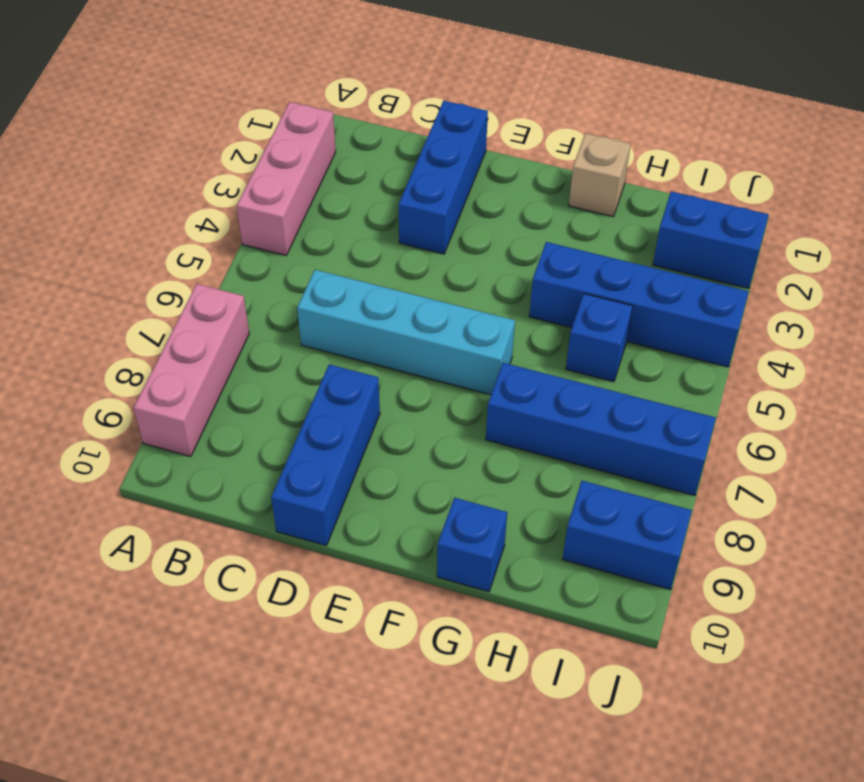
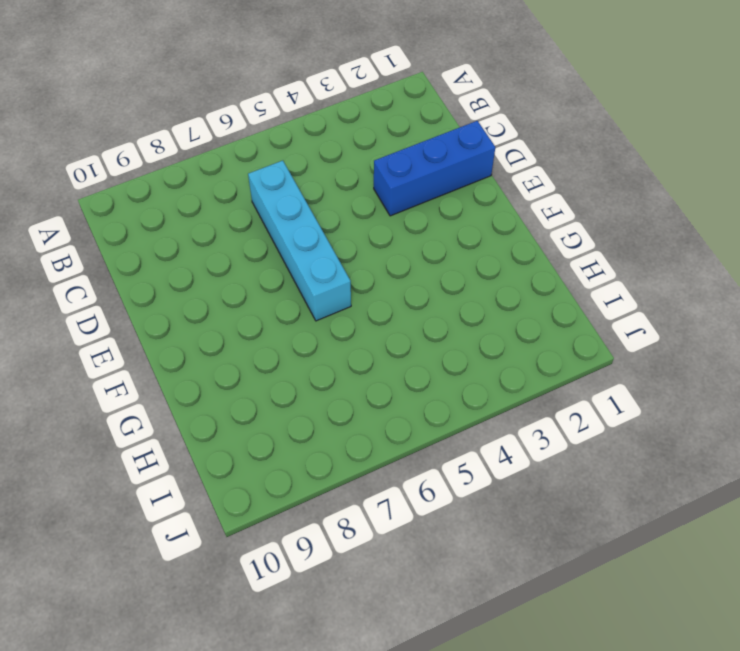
none -> pink 1x3 brick [237,102,336,255]
none -> pink 1x3 brick [134,284,249,457]
none -> blue 1x3 brick [271,364,380,546]

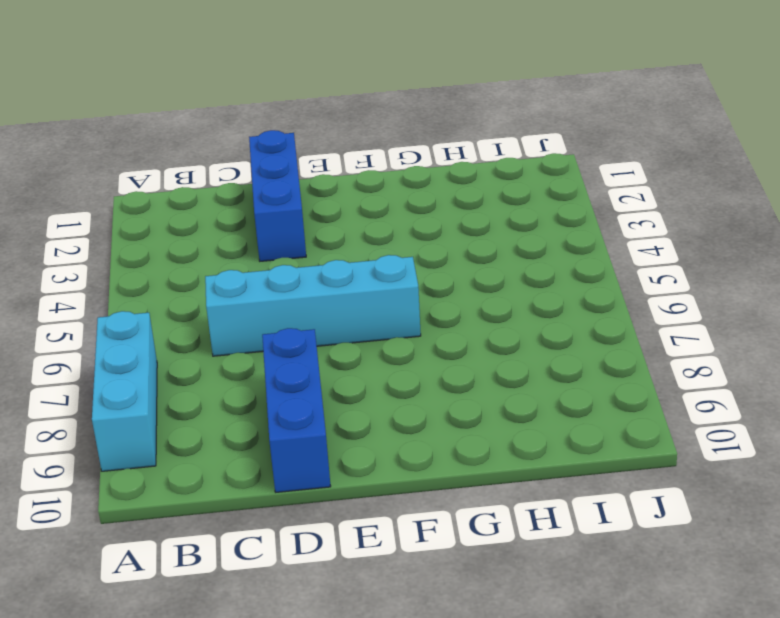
cyan 1x3 brick [92,311,157,471] -> pink 1x3 brick [134,284,249,457]
none -> pink 1x3 brick [237,102,336,255]
none -> tan 1x1 brick [569,133,631,217]
none -> blue 1x4 brick [529,242,749,367]

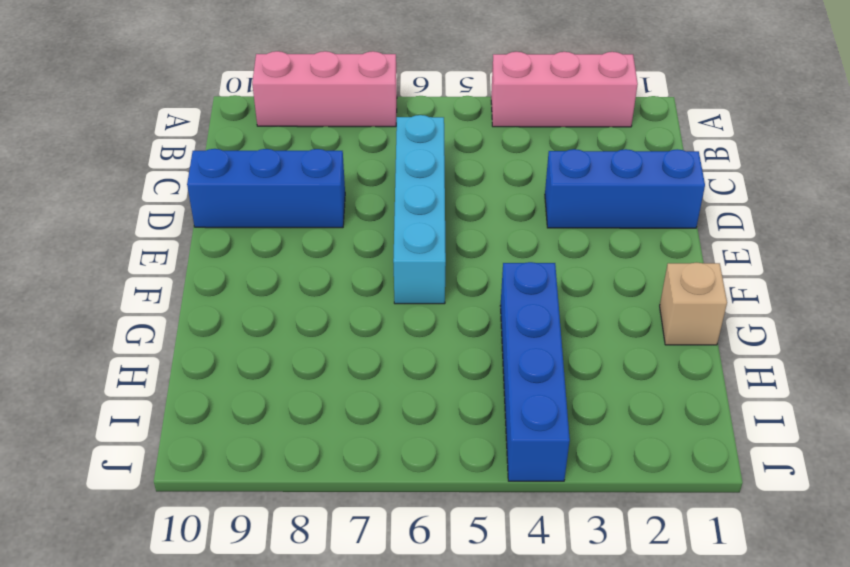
none -> blue 1x4 brick [486,363,716,495]
none -> blue 1x1 brick [437,498,507,592]
none -> blue 1x1 brick [566,294,633,382]

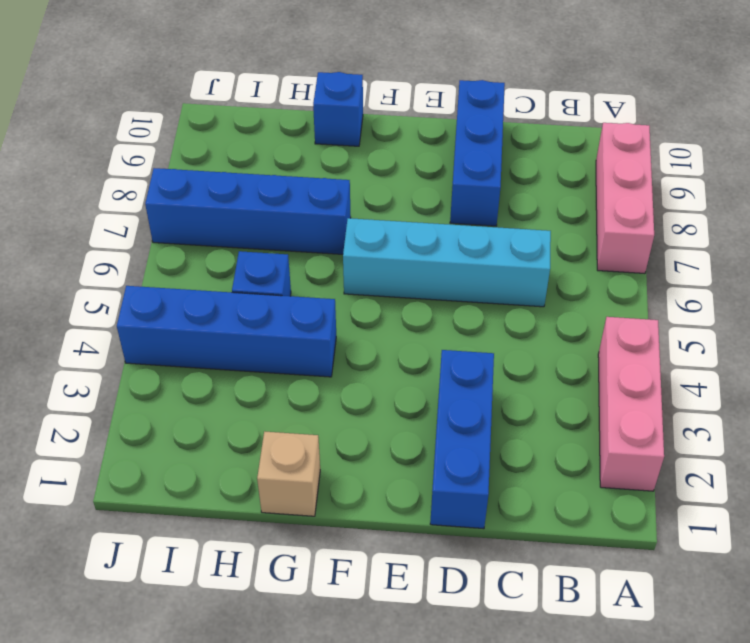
none -> blue 1x2 brick [653,191,769,289]
none -> blue 1x2 brick [563,481,692,590]

